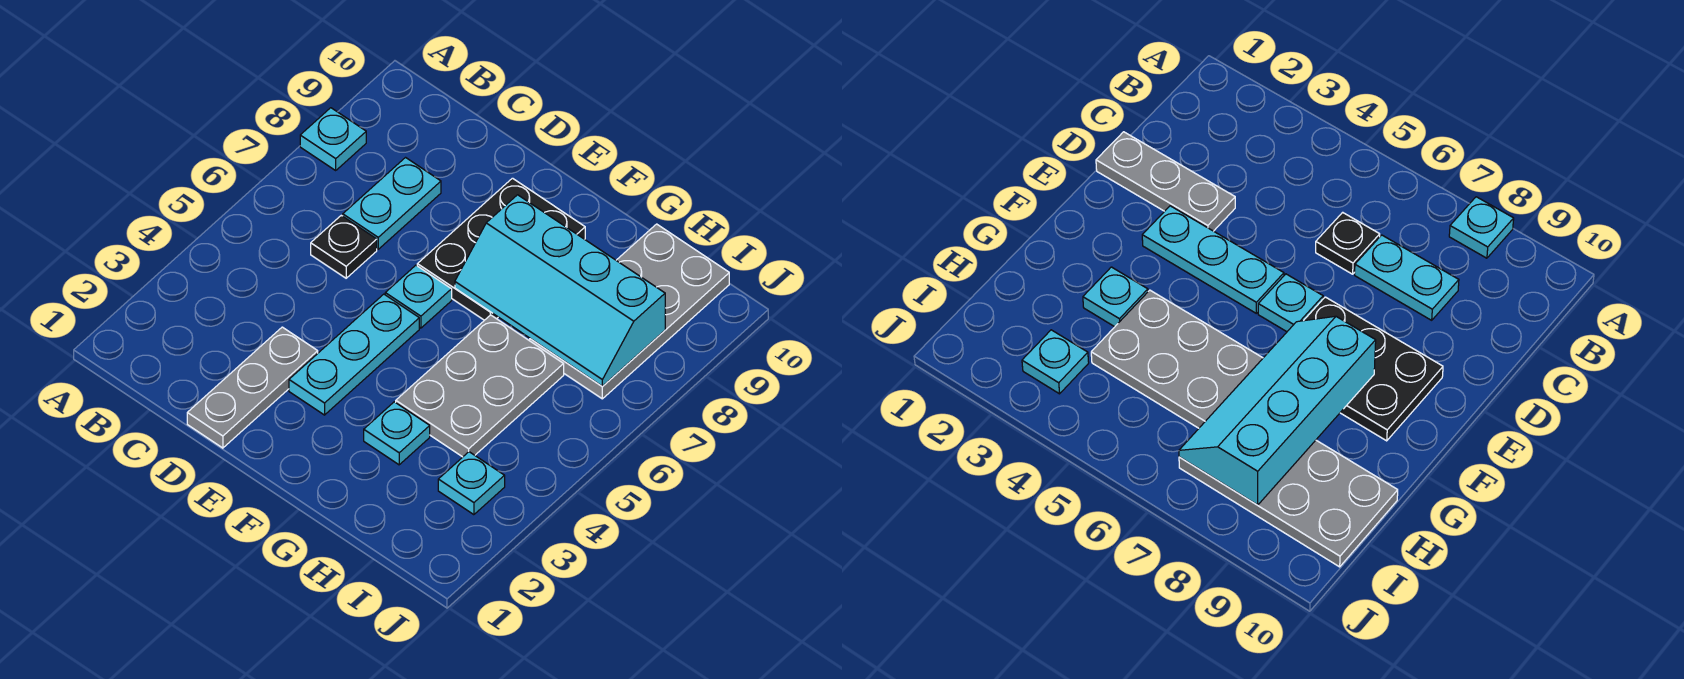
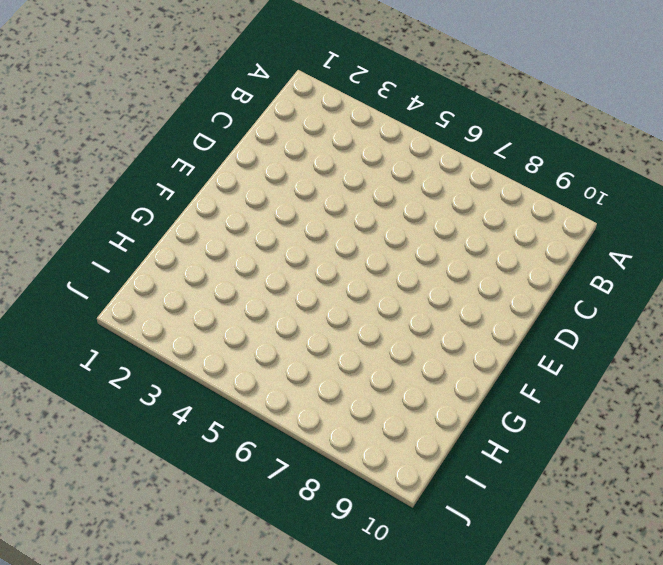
none -> cyan 1x1 plate [300,108,366,170]
none -> black 1x1 plate [311,215,377,278]
none -> cyan 1x2 plate [343,158,441,249]

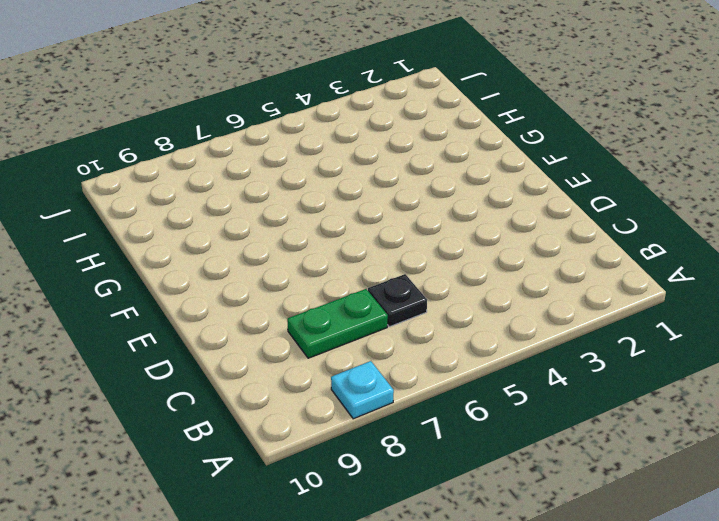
green 1x2 plate [287,289,388,358] -> cyan 1x2 plate [343,158,441,249]
none -> grey 1x3 plate [187,327,318,448]
none -> cyan 1x3 plate [289,294,419,415]
none -> cyan 1x1 plate [385,265,452,328]

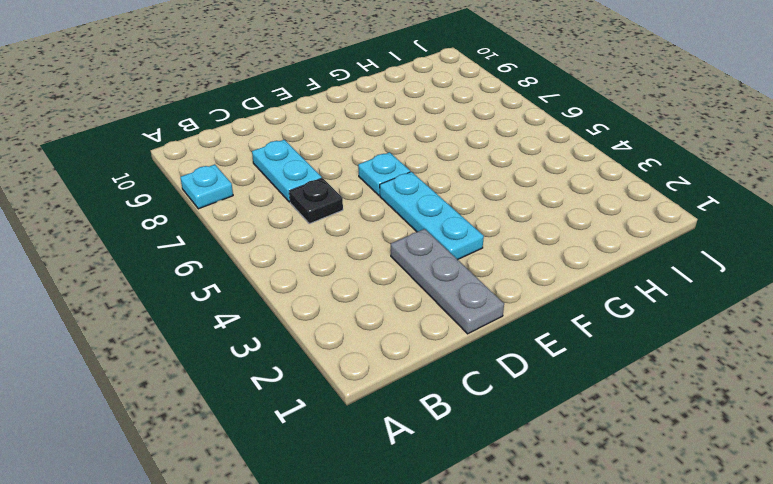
none -> black 2x3 plate [417,178,585,320]
none -> cyan 1x1 plate [364,402,430,465]
none -> grey 2x3 plate [396,315,564,457]

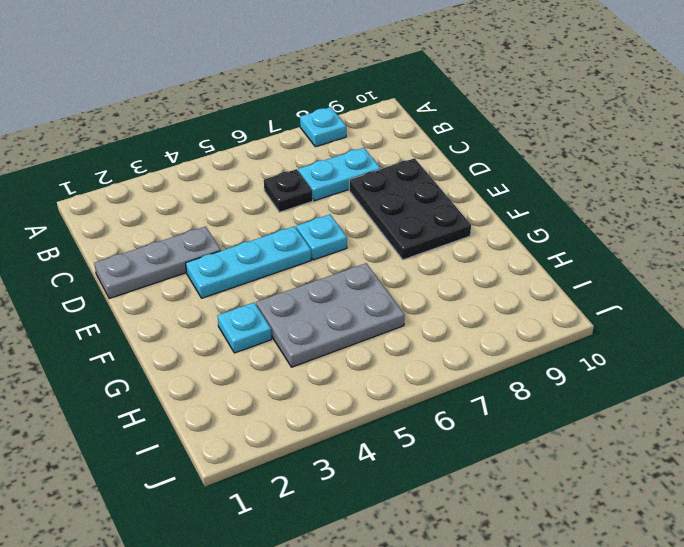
black 2x3 plate [349,158,471,260] -> black 2x3 plate turned to [417,178,585,320]
none -> grey 2x4 plate [530,224,729,399]
none -> cyan 1x1 plate [438,452,505,515]
none -> cyan 2x4 slope [455,195,665,387]

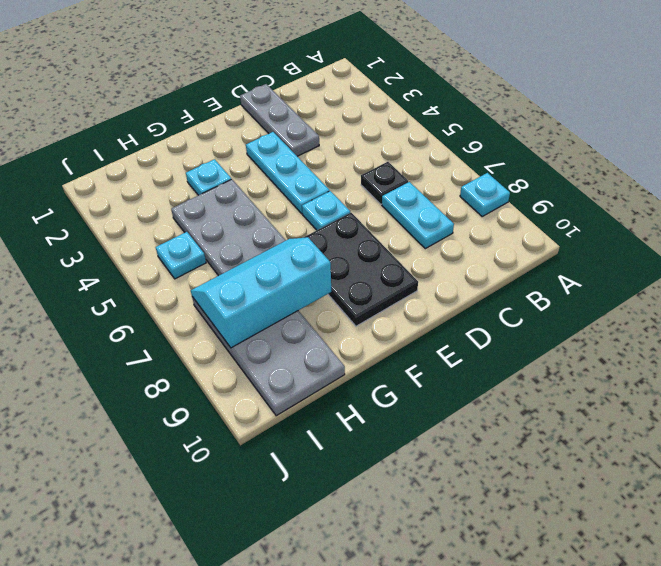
cyan 2x3 slope [191,237,331,348] -> cyan 2x4 slope [455,195,665,387]
cyan 1x1 plate [156,232,206,279] -> cyan 1x1 plate moved to [438,452,505,515]

